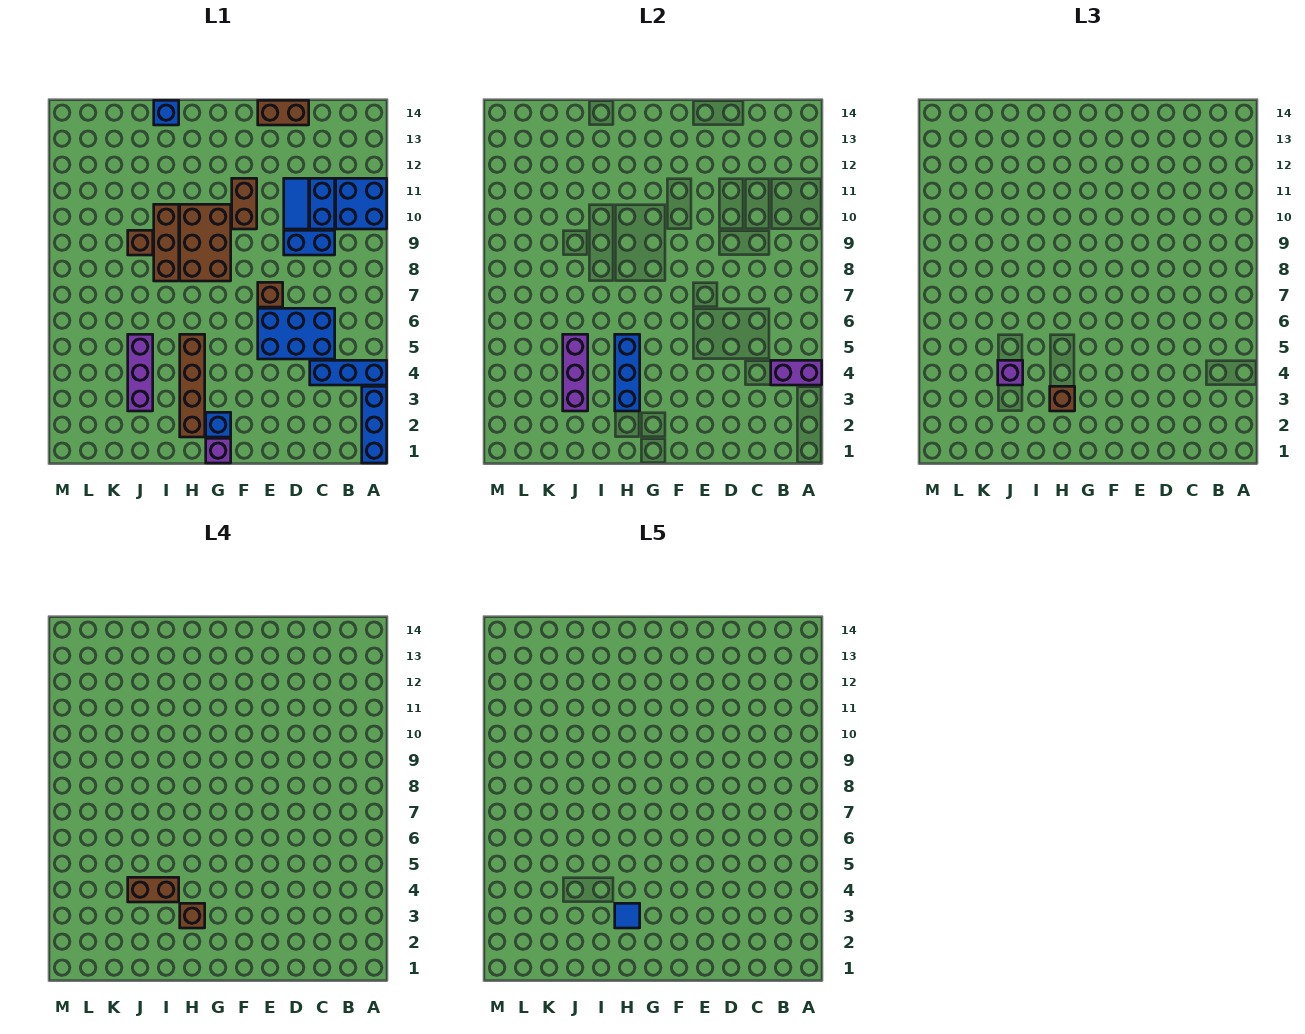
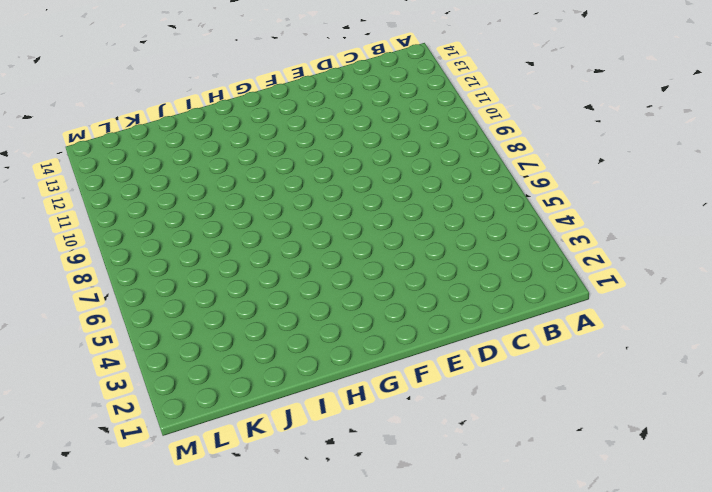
none -> blue 1x3 brick [362,386,387,463]
none -> blue 1x3 brick [310,360,387,385]
none -> blue 2x2 brick [336,178,387,229]

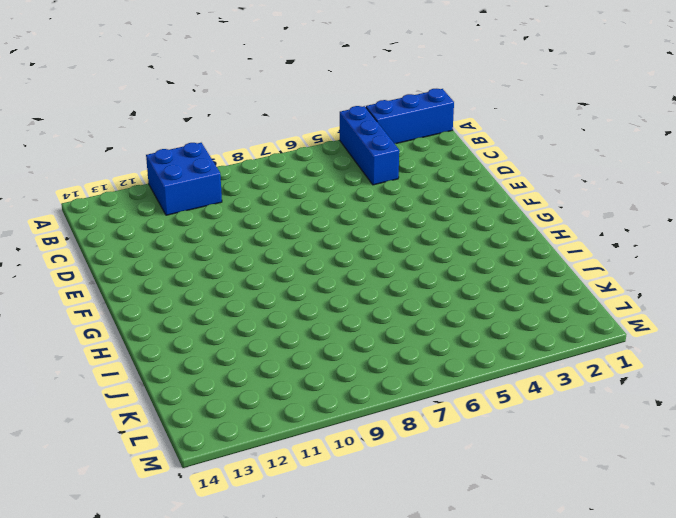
none -> blue 2x3 brick [258,308,335,359]
none -> blue 1x2 brick [284,230,335,255]
none -> blue 1x2 brick [310,178,335,229]

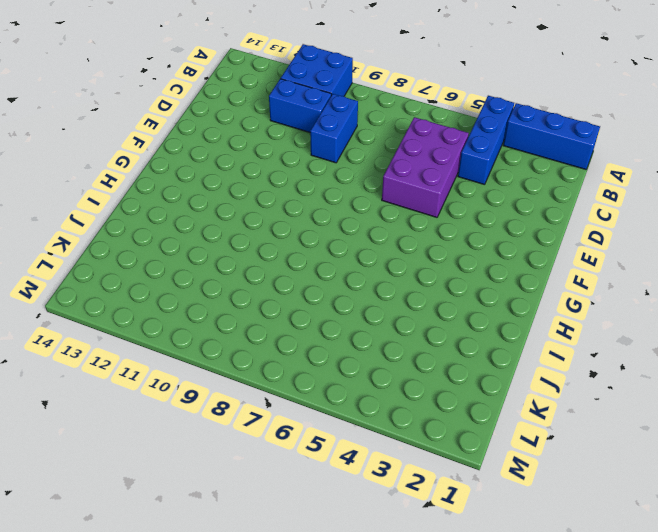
purple 2x3 brick [382,117,469,217] -> blue 2x3 brick [258,308,335,359]
none -> blue 1x2 tile [284,178,309,229]
none -> brown 1x2 brick [258,100,309,125]
none -> brown 1x1 brick [258,282,283,307]

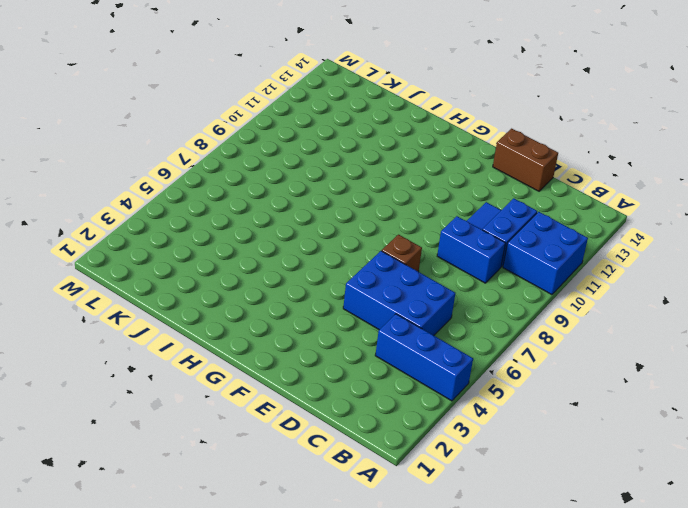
none -> blue 1x3 brick [362,386,387,463]
none -> brown 1x2 brick [232,178,257,229]
none -> purple 1x1 brick [206,438,231,463]

